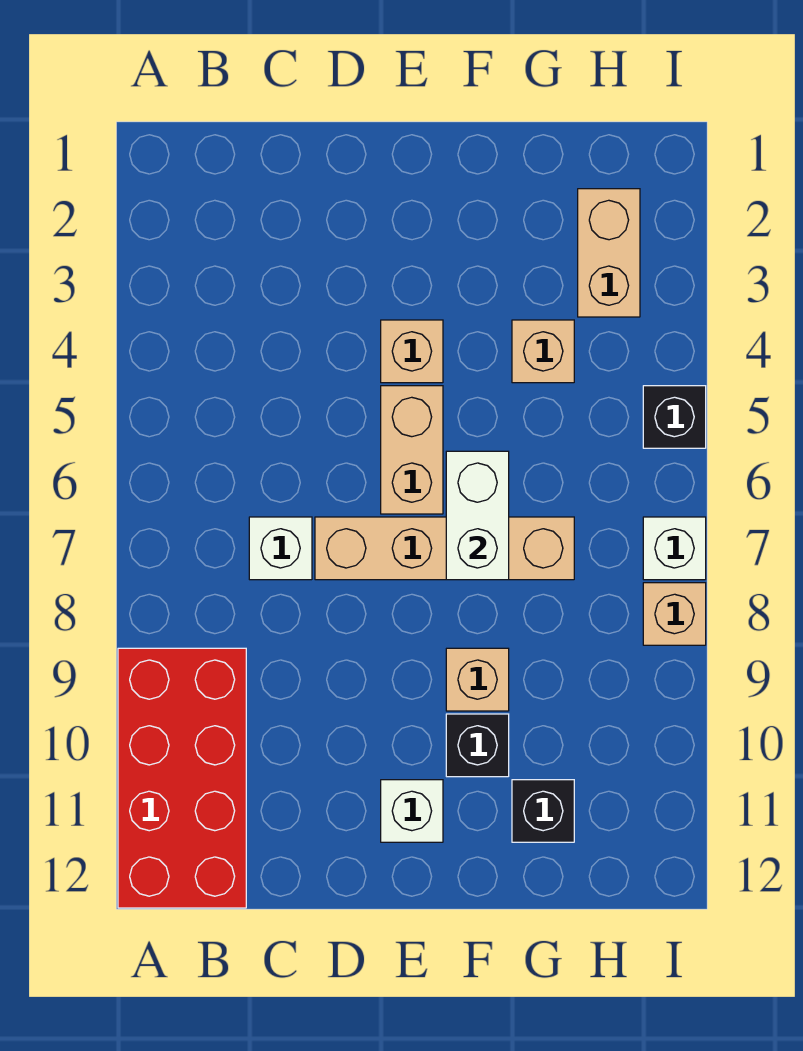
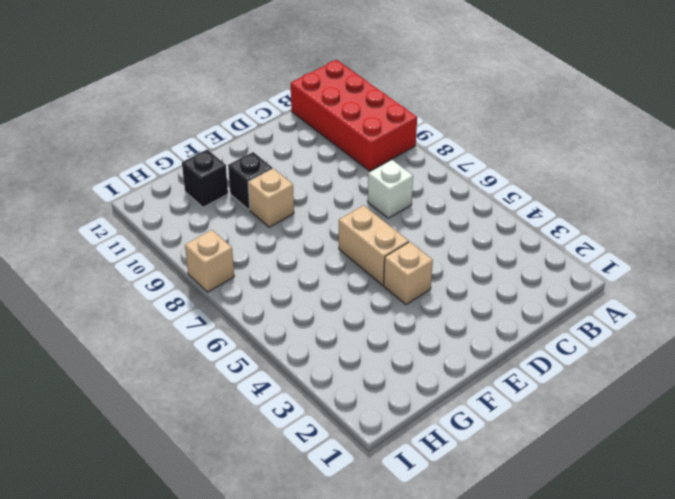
none -> tan 1x4 brick [315,517,574,580]
none -> white 1x1 brick [381,780,443,842]
none -> tan 1x1 brick [512,320,574,383]

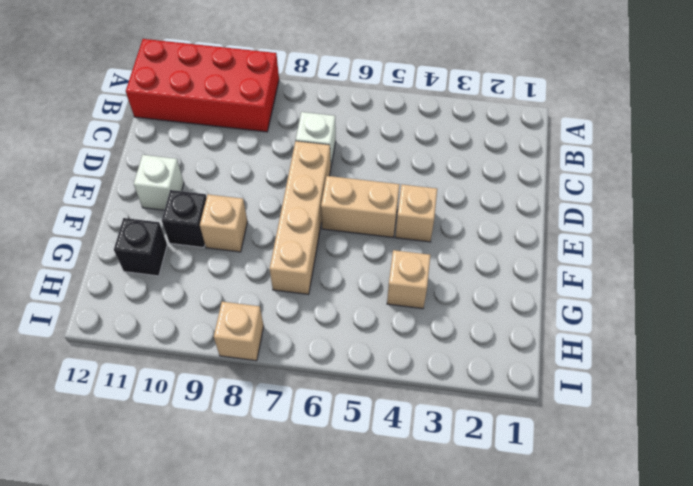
none -> tan 1x2 brick [578,189,640,317]
none -> black 1x1 brick [643,386,706,448]
none -> white 1x1 brick [643,517,706,580]

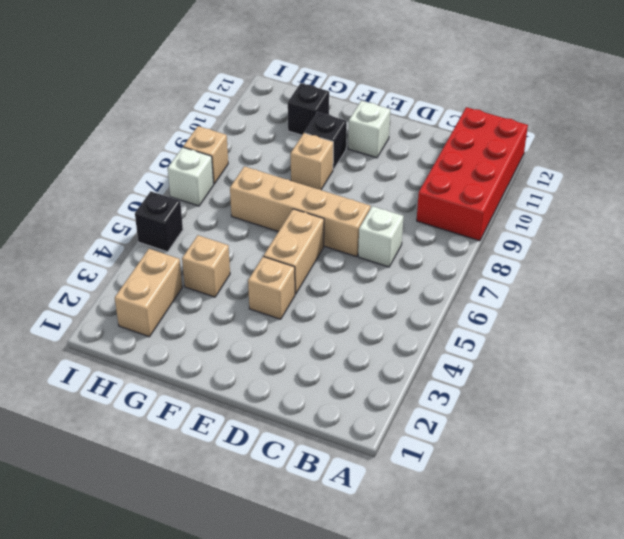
none -> white 1x2 brick [446,451,509,580]

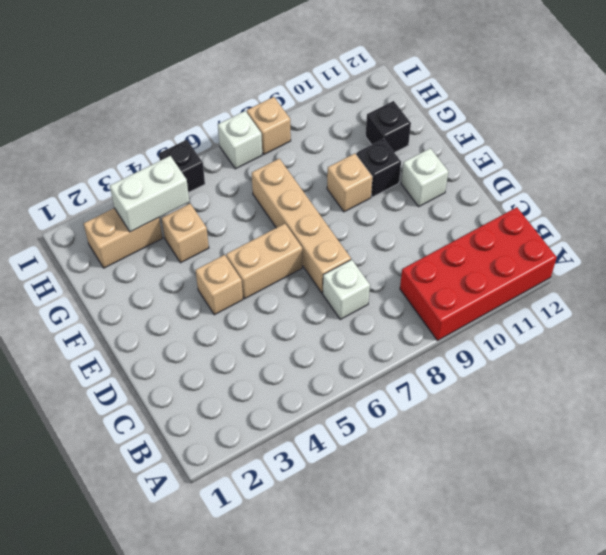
white 1x2 brick [110,156,190,232] -> white 1x2 brick moved to [446,451,509,580]

